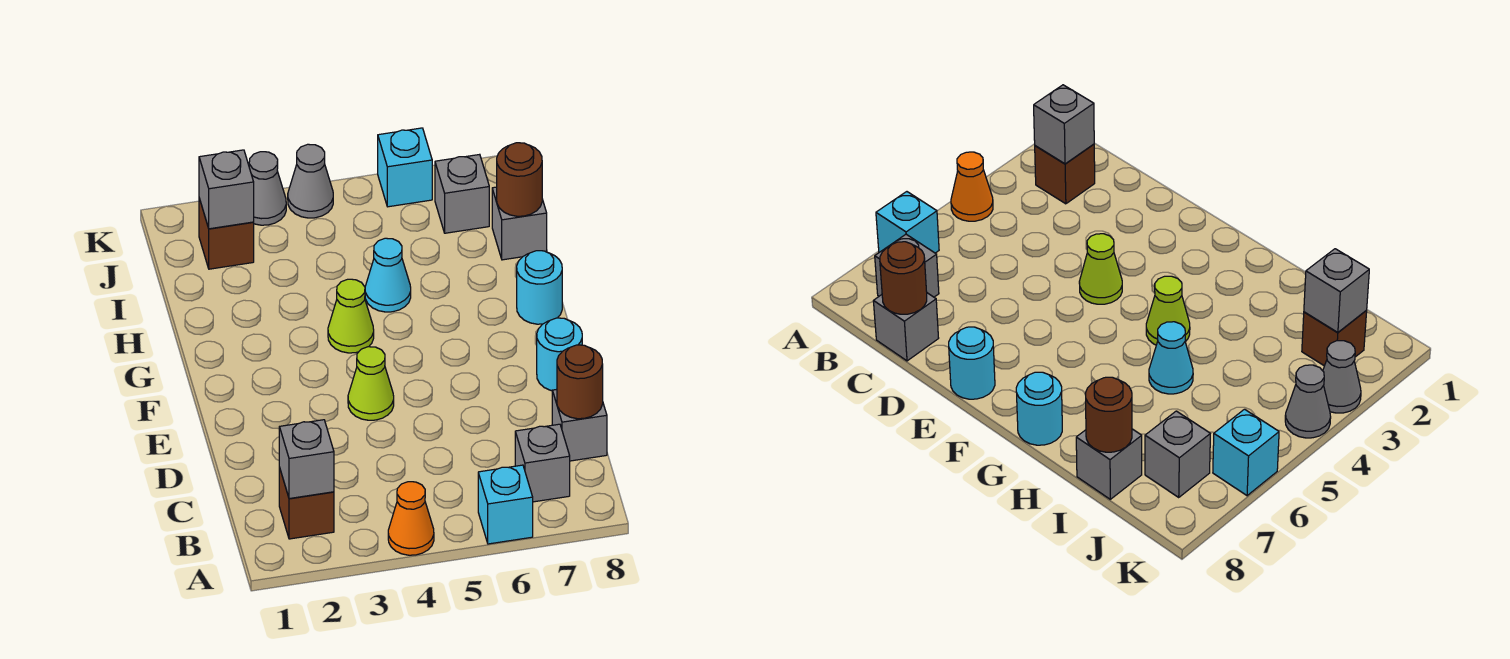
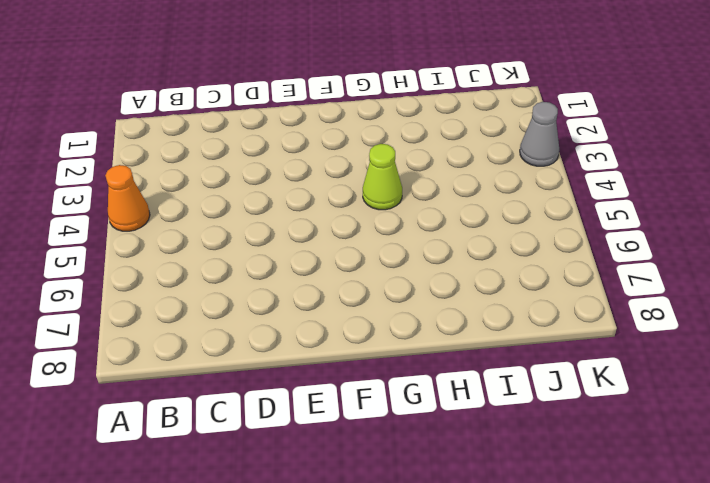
none -> cyan 1x1 brick [478,465,533,544]
none -> brown 1x1 brick [279,467,334,539]
none -> grey 1x1 brick [515,424,570,502]

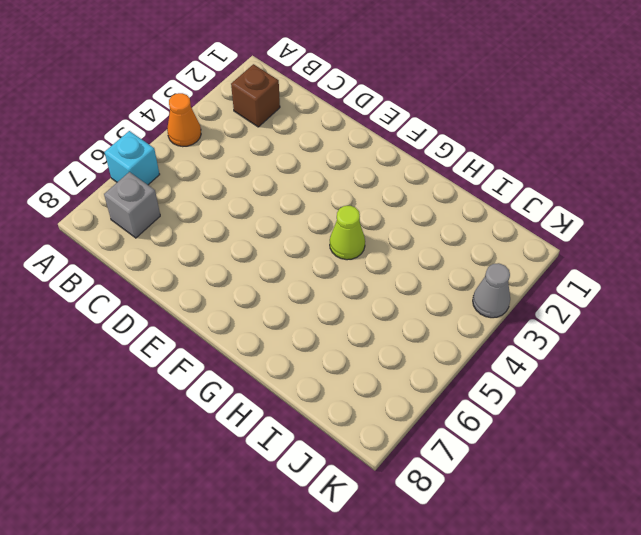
none -> grey 1x1 brick [552,389,607,461]
none -> lime 1x1 cone [348,347,394,420]
none -> cyan 1x1 round brick [537,318,582,391]

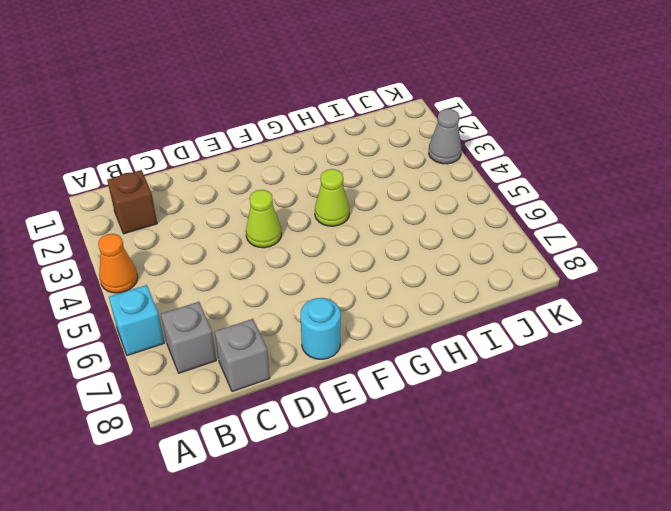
none -> cyan 1x1 round brick [517,251,562,324]
none -> cyan 1x1 cone [365,238,411,312]
none -> grey 1x1 brick [492,187,547,260]

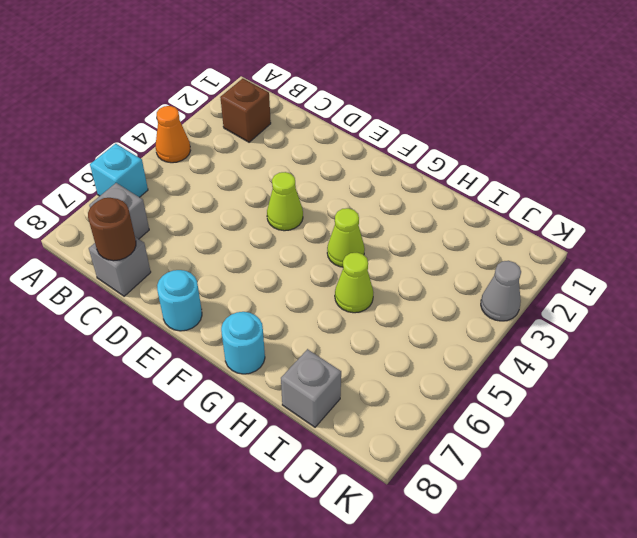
lime 1x1 cone [335,253,373,313] -> cyan 1x1 cone [365,238,411,312]
none -> brown 1x1 brick [199,198,254,269]
none -> grey 1x1 brick [435,154,489,233]
none -> grey 1x1 cone [288,144,333,218]

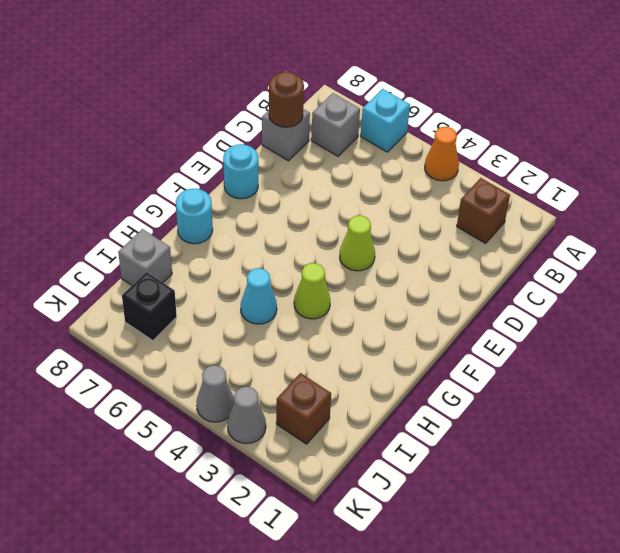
black 1x1 brick [122,272,177,341] -> grey 1x1 brick [435,154,489,233]
none -> cyan 1x1 brick [378,128,432,207]
none -> grey 1x1 brick [279,420,334,499]
none -> brown 1x1 round brick [497,143,542,216]

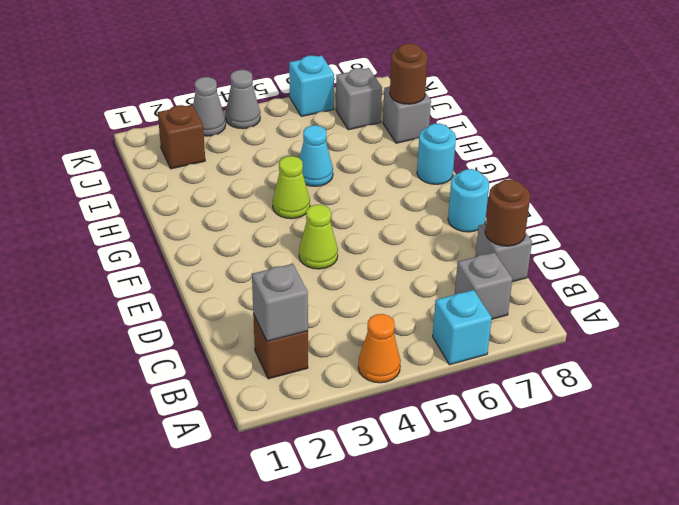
none -> grey 1x1 brick [199,150,254,229]

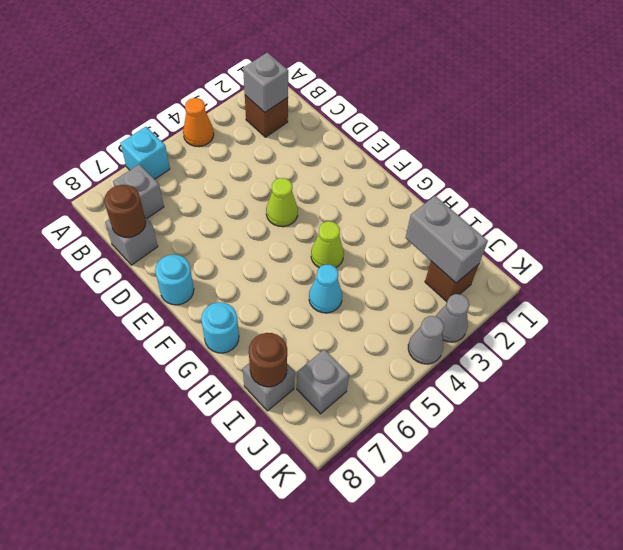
grey 1x2 brick [406,196,488,283] -> grey 1x1 brick [199,150,254,229]
none -> cyan 1x1 brick [378,128,432,207]

